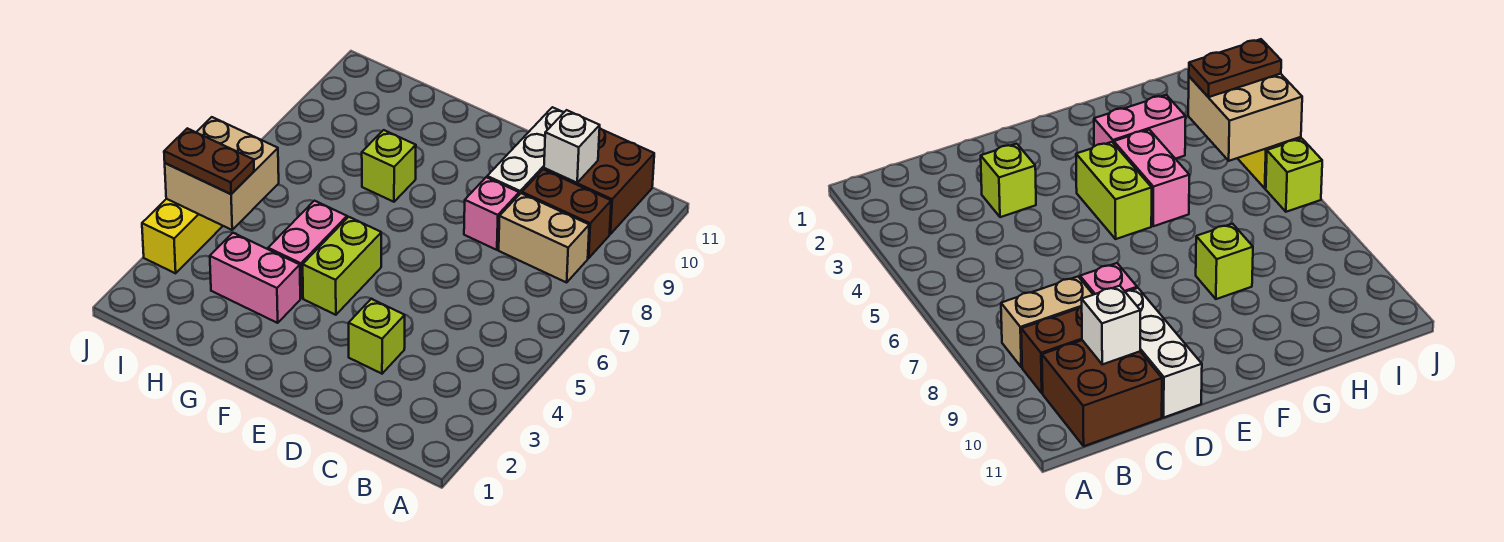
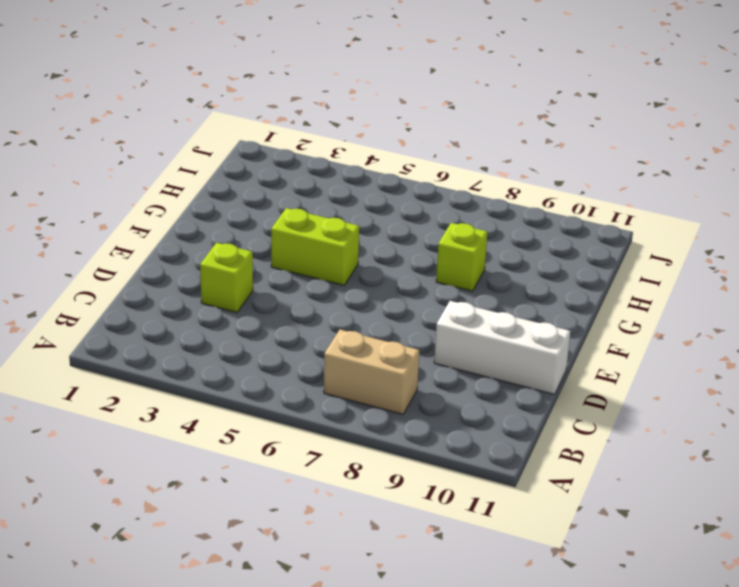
tan 1x2 brick [324,330,419,414] -> tan 1x2 brick turned to [499,193,589,282]
none -> brown 1x2 brick [522,170,611,258]
none -> brown 2x2 brick [544,129,654,234]
none -> pink 1x1 brick [464,177,519,250]

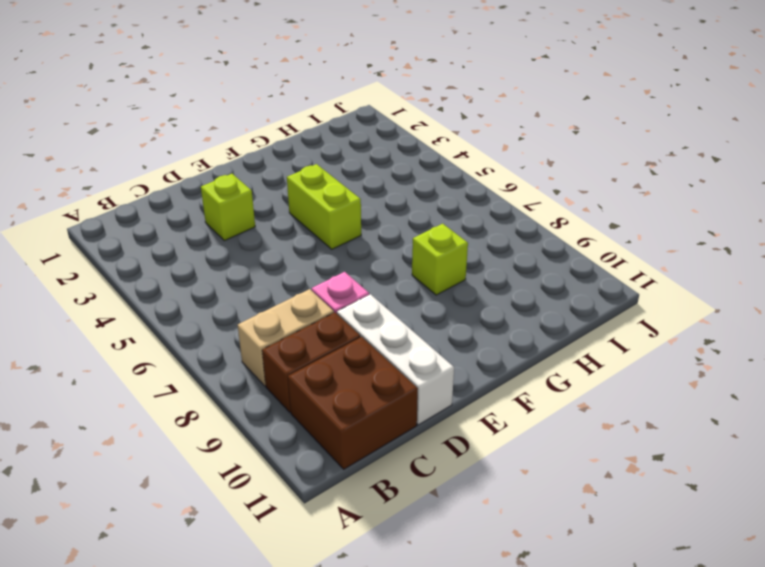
none -> pink 1x2 brick [210,233,300,323]
none -> pink 1x2 brick [268,201,347,298]
none -> yellow 1x3 brick [142,199,222,273]

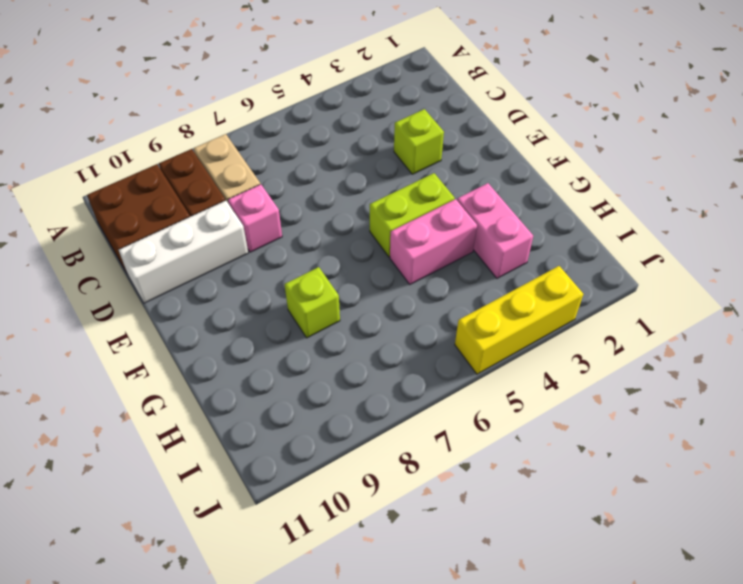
none -> lime 1x1 brick [1266,139,1322,212]
none -> white 1x1 brick [544,110,600,183]
none -> tan 2x2 brick [165,117,279,230]

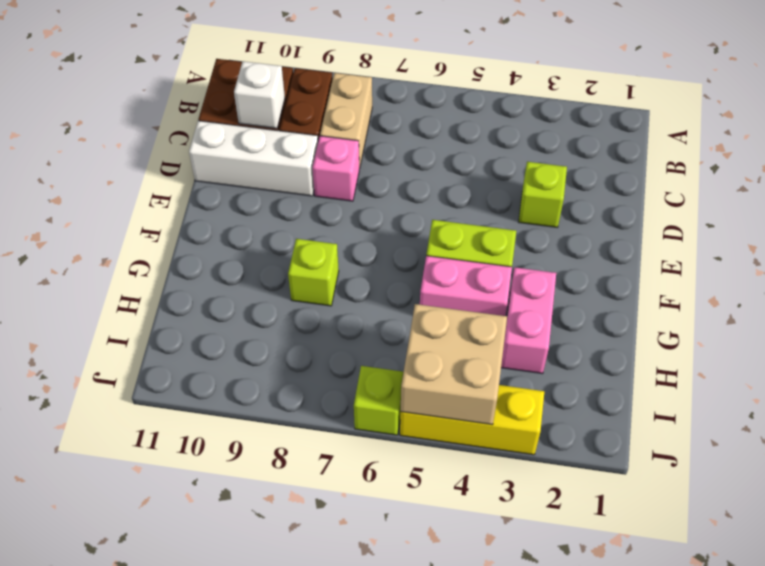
none -> brown 1x2 plate [164,128,254,194]

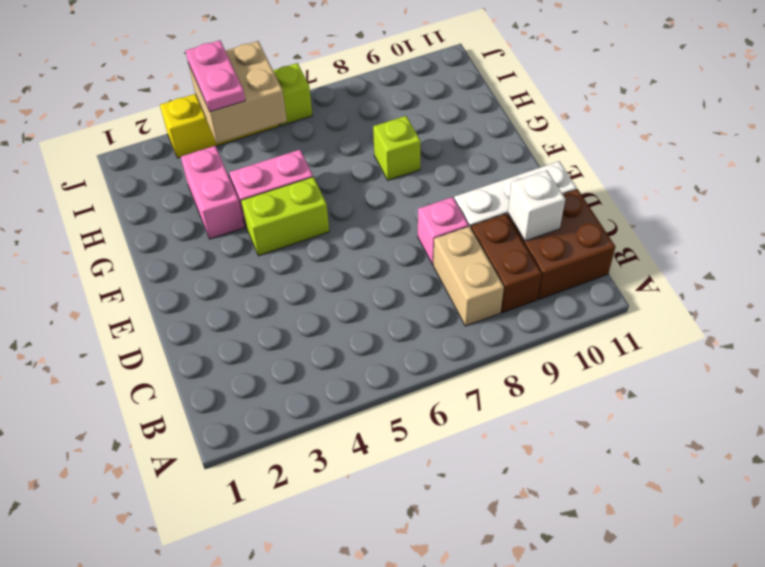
pink 1x2 plate [186,40,245,112] -> brown 1x2 plate [164,128,254,194]
none -> lime 1x1 brick [349,299,405,374]

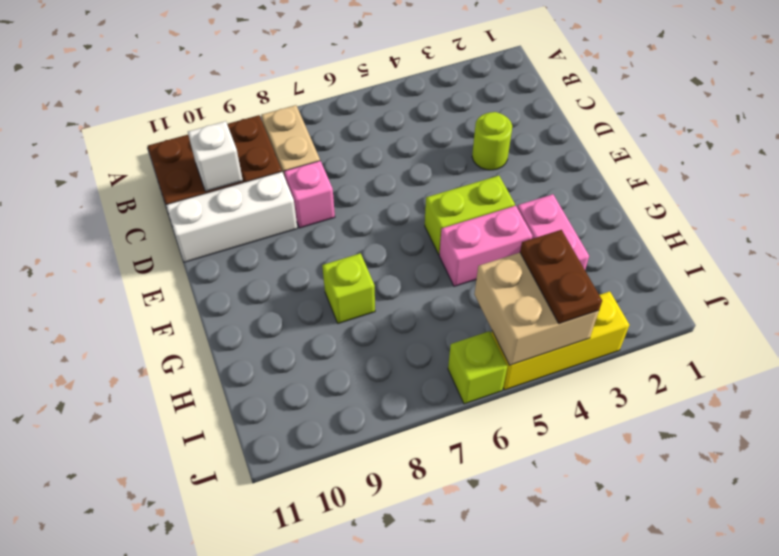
lime 1x1 round brick [472,112,512,170] -> lime 1x1 brick [349,299,405,374]

